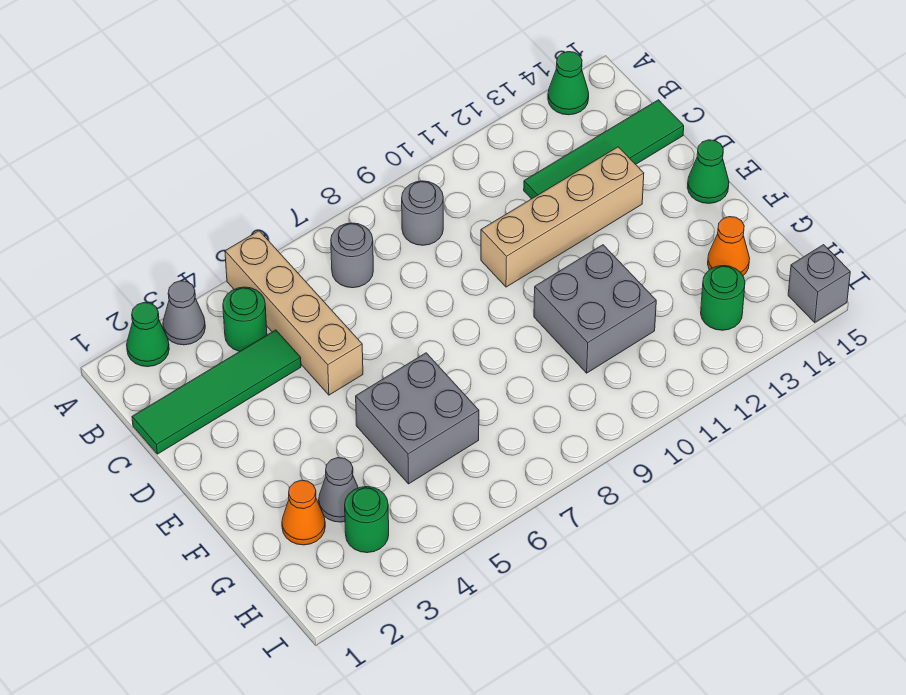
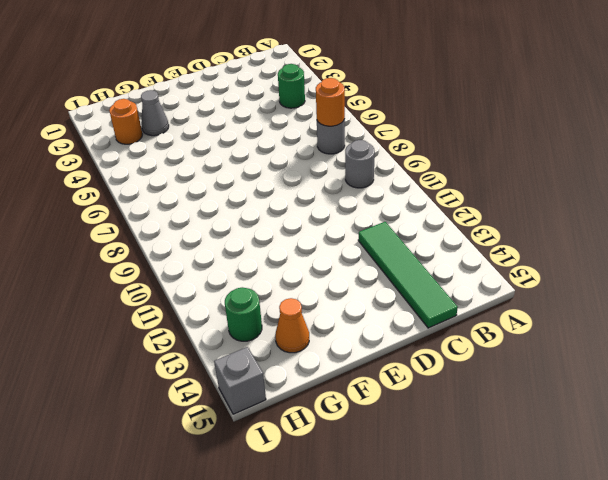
orange 1x1 round brick [316,78,345,126] -> none
orange 1x1 round brick [109,99,142,144] -> green 1x1 round brick [345,487,389,553]
none -> green 1x1 cone [127,303,169,367]
none -> grey 1x1 cone [163,281,205,345]
none -> tan 1x4 brick [225,231,363,395]

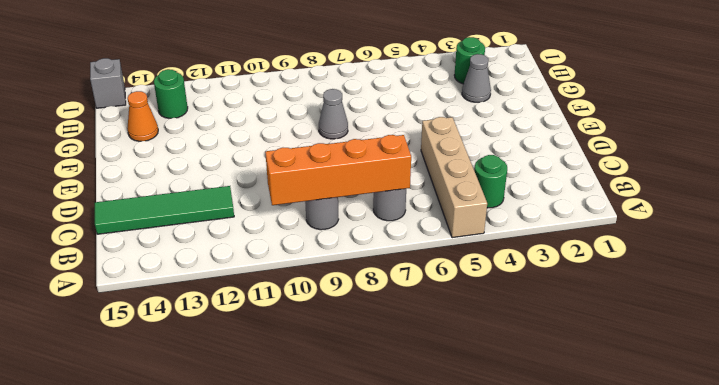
orange 1x4 brick [265,135,411,205] -> none
grey 1x1 cone [319,89,348,139] -> grey 1x1 cone moved to [163,281,205,345]
none -> green 1x1 cone [127,303,169,367]
none -> green 1x1 cone [548,52,589,115]
none -> green 1x4 tile [132,330,301,454]

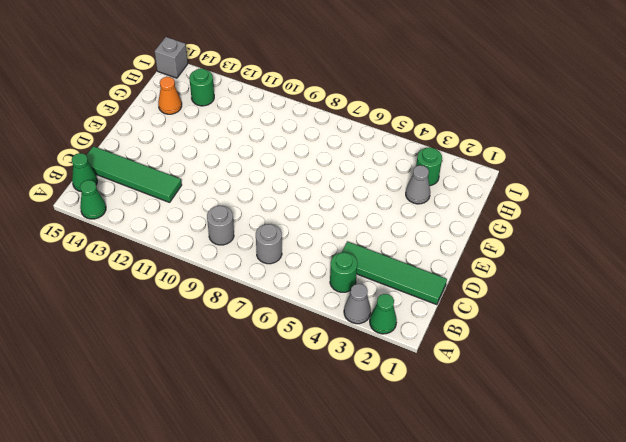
green 1x1 cone [72,153,97,191] -> green 1x1 cone moved to [687,140,729,203]
none -> tan 1x4 brick [225,231,363,395]
none -> tan 1x4 brick [481,147,644,287]
none -> grey 2x2 brick [356,353,479,484]

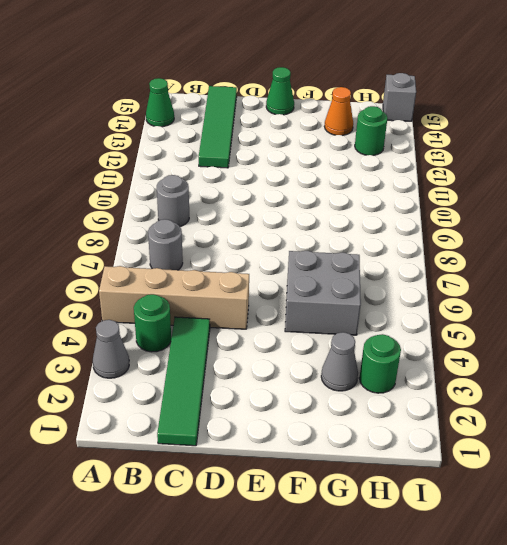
none -> green 1x1 cone [127,303,169,367]
none -> tan 1x4 brick [481,147,644,287]
none -> grey 2x2 brick [534,245,656,373]

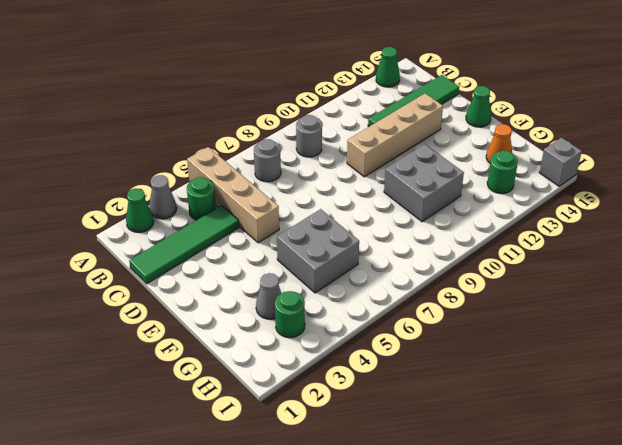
none -> orange 1x1 cone [282,480,325,545]

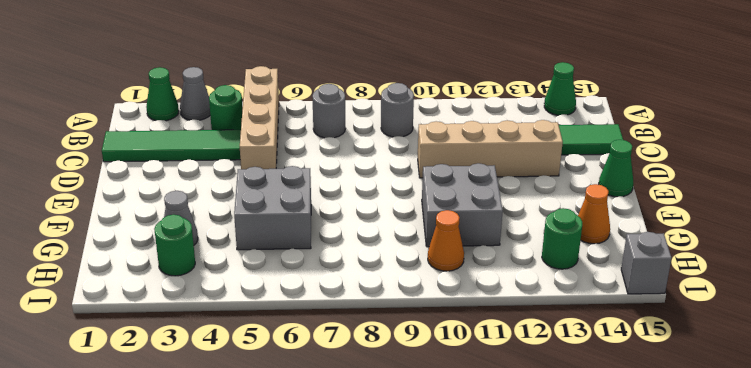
orange 1x1 cone [428,210,464,271] -> orange 1x1 cone moved to [282,480,325,545]

